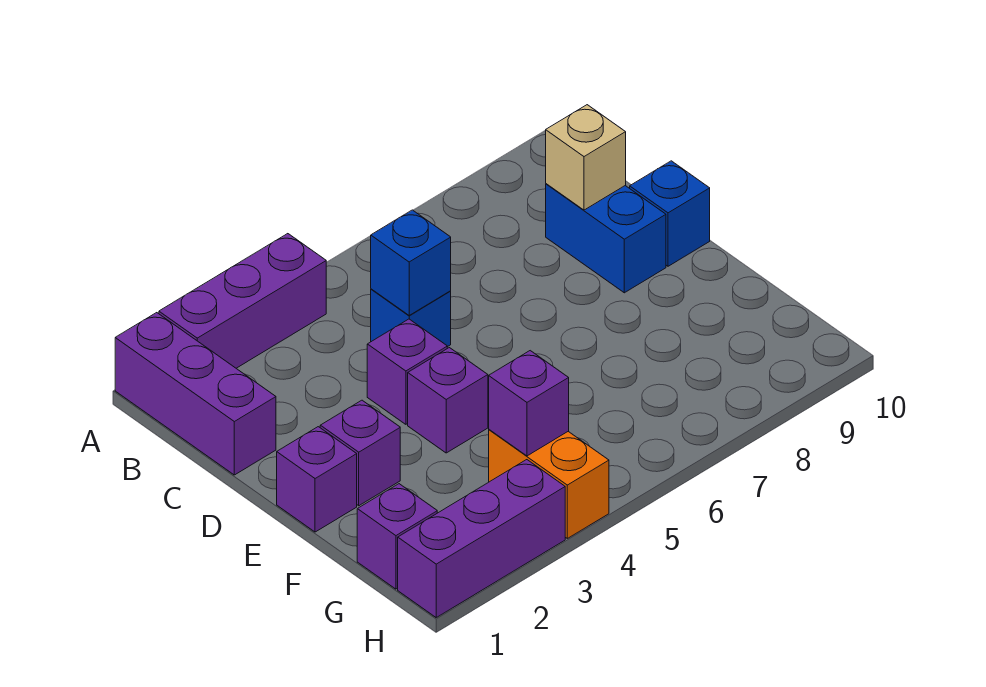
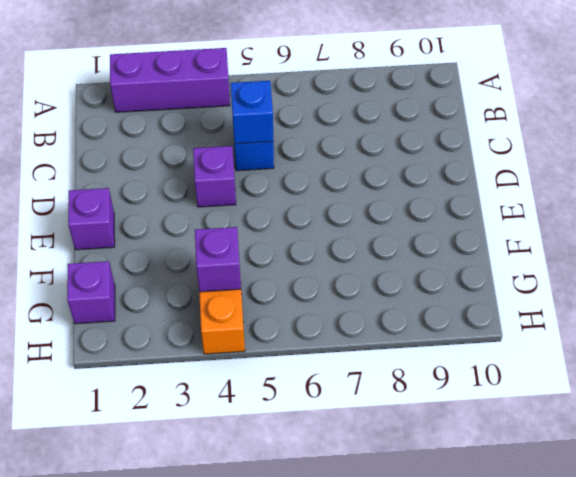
none -> purple 1x3 brick [115,313,276,475]
none -> blue 1x2 brick [546,184,666,293]
none -> blue 1x1 brick [630,161,710,266]

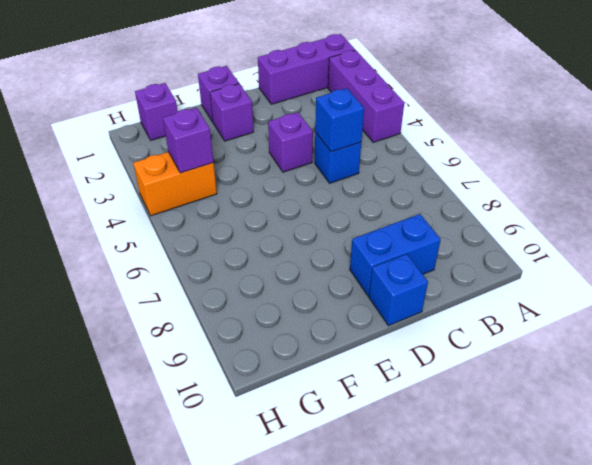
none -> purple 1x1 brick [408,348,488,453]
none -> purple 1x3 brick [398,460,565,617]
none -> tan 1x1 brick [546,105,626,210]

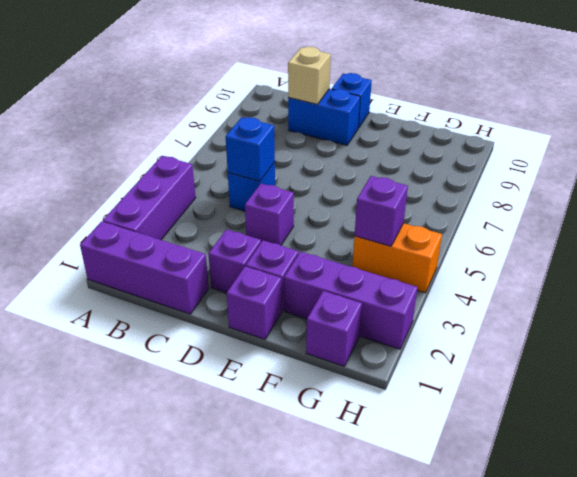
purple 1x1 brick [208,229,261,293] -> purple 1x1 brick moved to [408,348,488,453]
purple 1x3 brick [284,252,418,349] -> purple 1x3 brick turned to [398,460,565,617]

